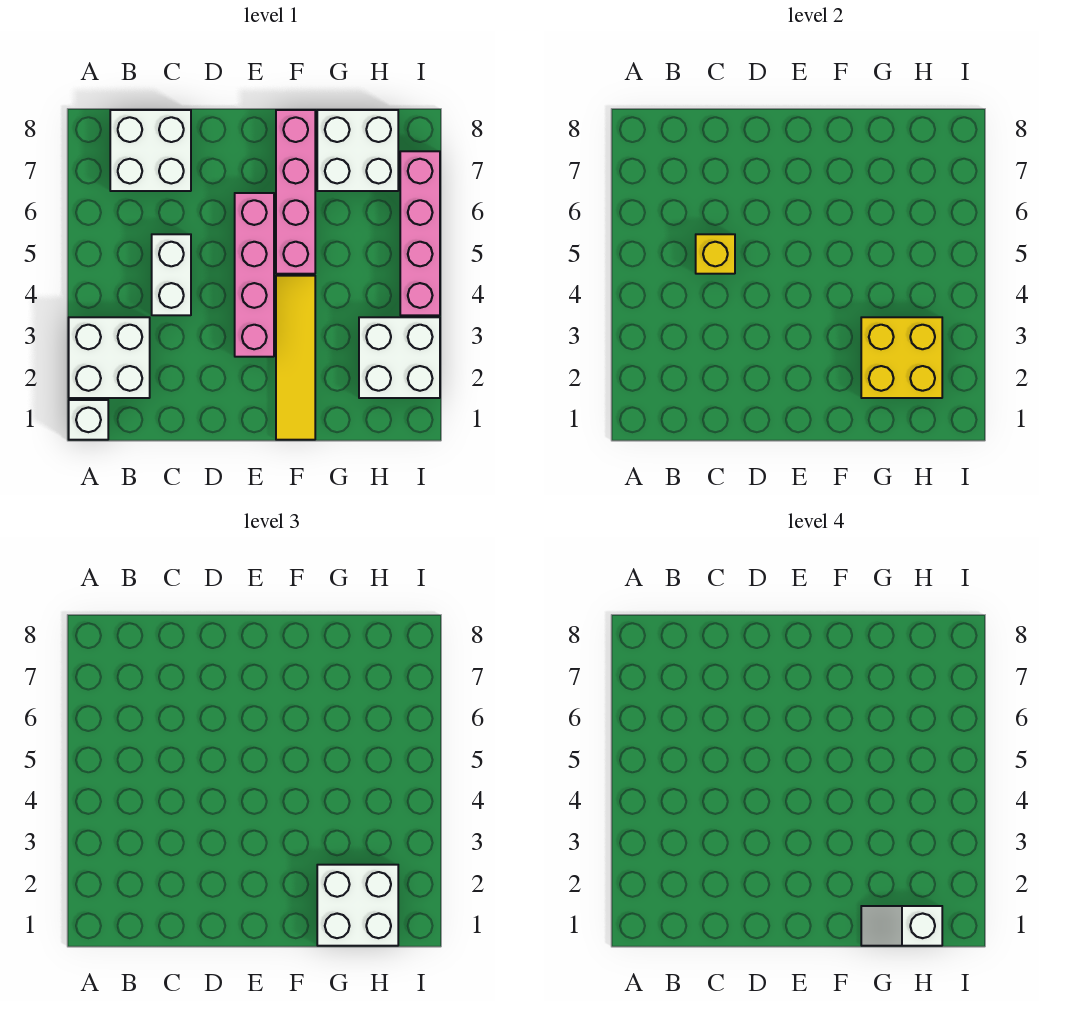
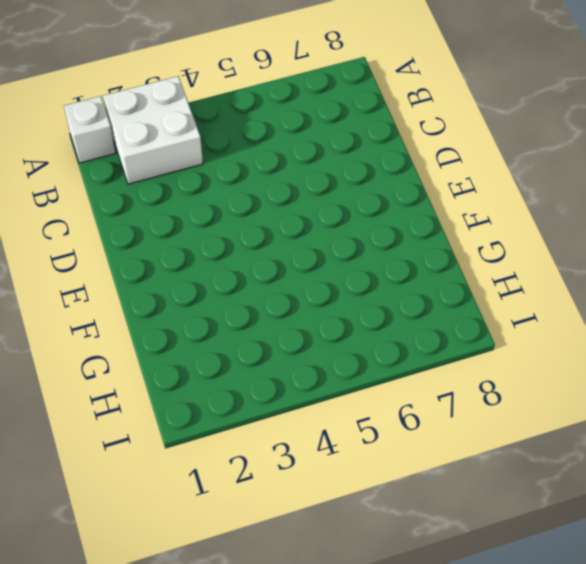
none -> white 2x2 brick [110,110,191,191]
none -> white 1x2 brick [152,234,191,315]
none -> pink 1x4 brick [235,193,274,357]

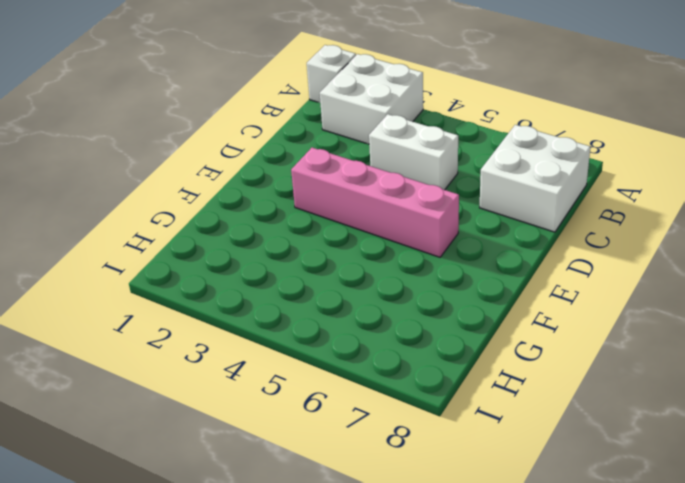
none -> yellow 1x4 tile [276,276,315,440]
none -> pink 1x4 brick [276,110,315,274]
none -> white 2x2 brick [317,110,398,191]

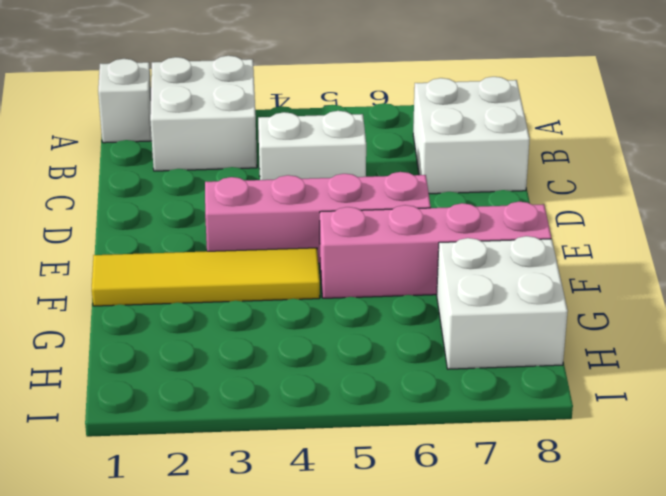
none -> white 2x2 brick [359,317,440,398]
none -> pink 1x4 brick [400,151,440,315]
none -> yellow 1x1 brick [696,234,735,274]

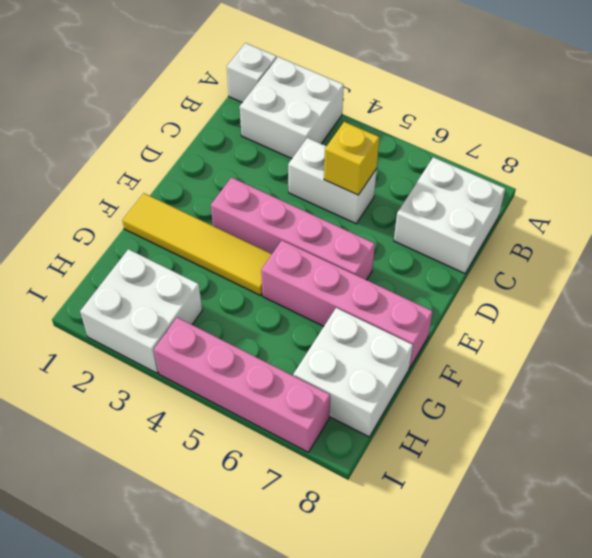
none -> yellow 2x2 brick [861,317,942,398]
none -> white 2x2 brick [317,865,398,946]
none -> white 1x2 slope [861,906,942,946]

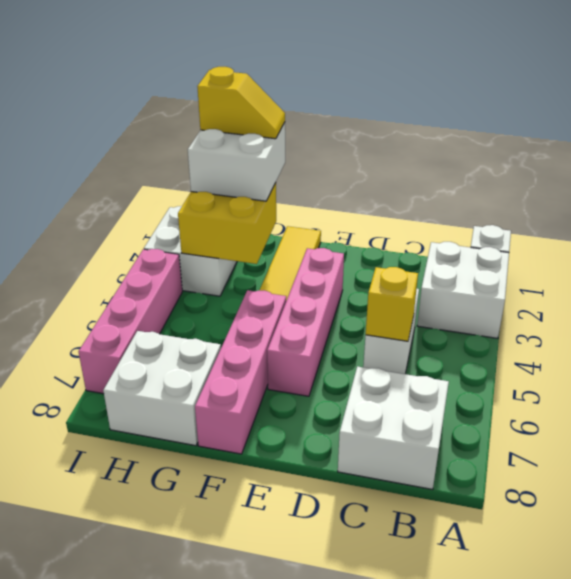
yellow 1x2 slope [197,67,285,139] -> white 1x2 slope [861,906,942,946]

